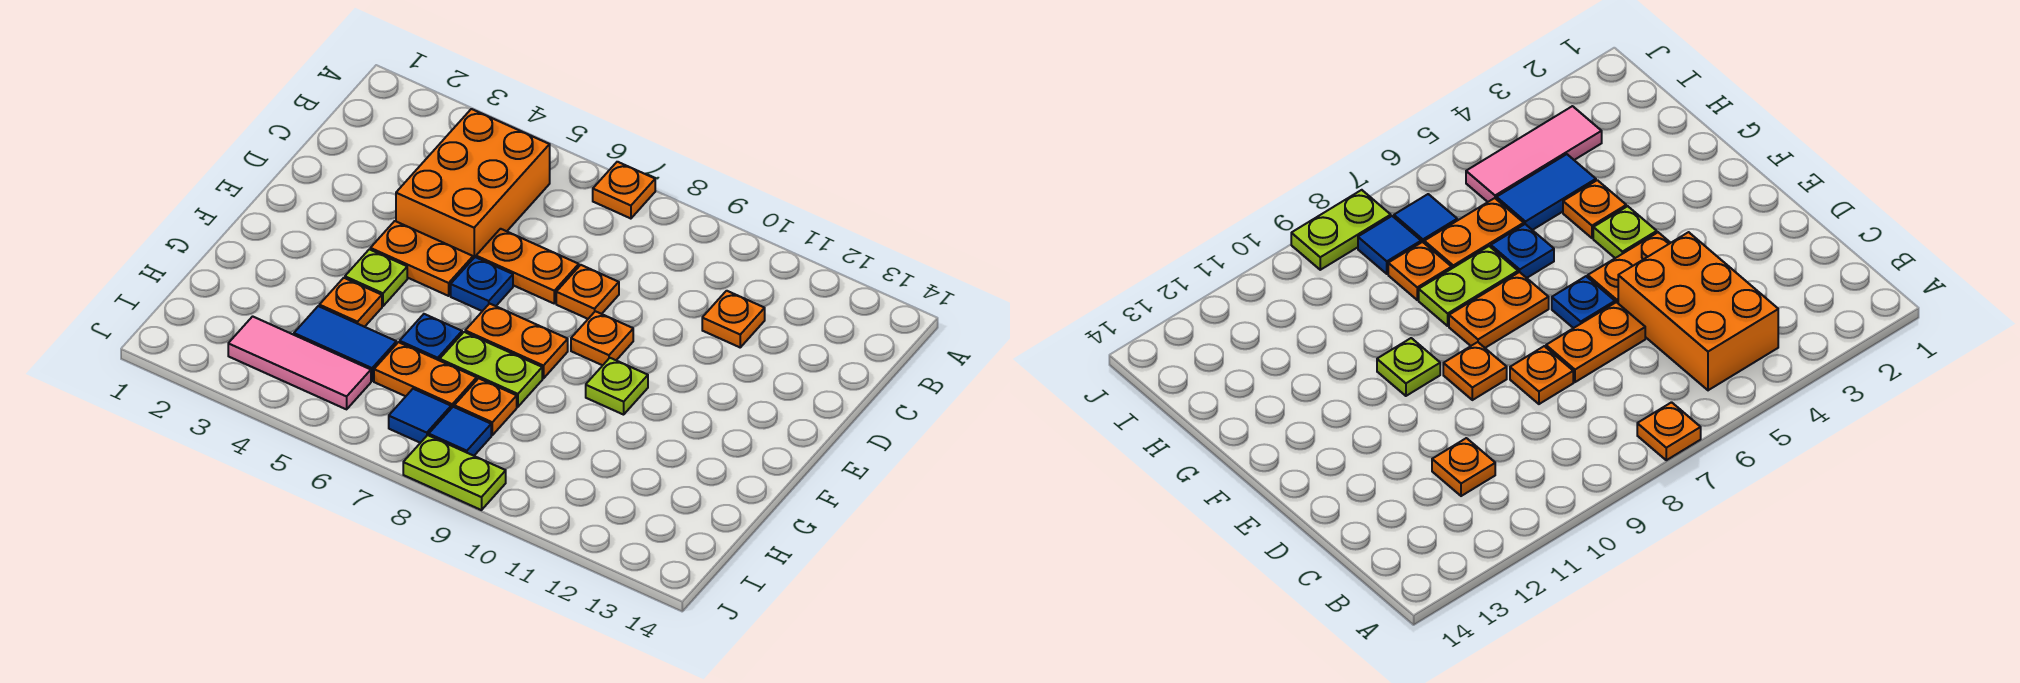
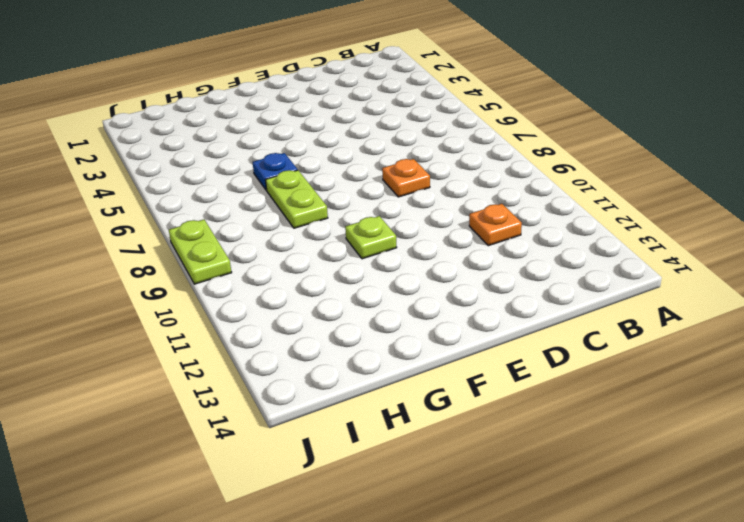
none -> orange 1x1 plate [593,162,655,219]
none -> orange 2x3 brick [396,109,550,259]
none -> orange 1x2 plate [476,229,579,303]

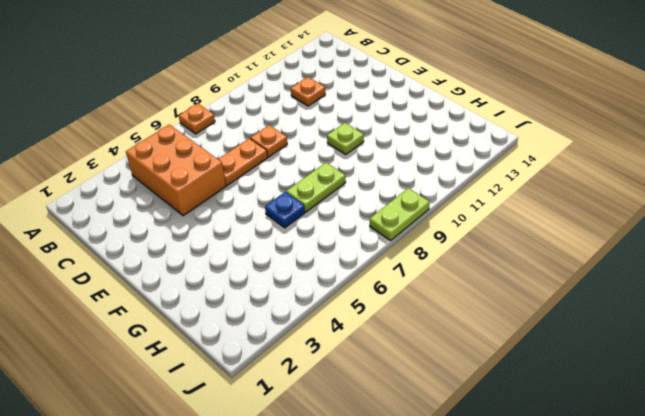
none -> orange 1x2 plate [370,221,473,296]
none -> blue 1x1 plate [451,257,513,311]
none -> orange 1x1 plate [571,311,633,365]

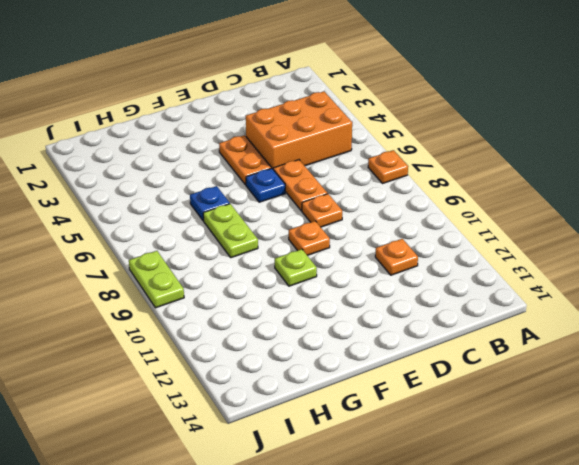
none -> lime 1x1 plate [345,249,407,306]
none -> orange 1x2 plate [465,304,568,379]
none -> orange 1x1 plate [319,278,382,327]

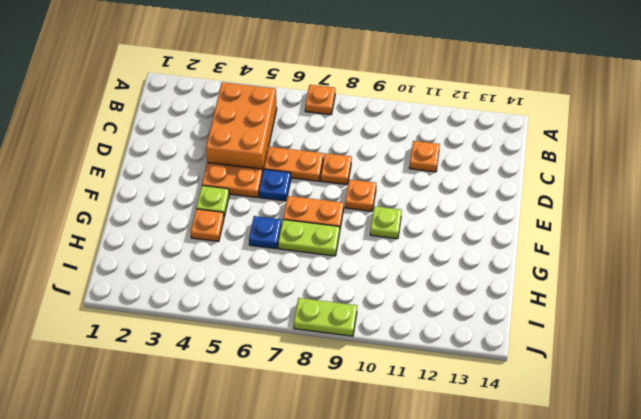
none -> blue 1x2 tile [294,306,396,381]
none -> orange 1x2 plate [374,342,477,408]
none -> orange 1x1 plate [454,378,517,435]

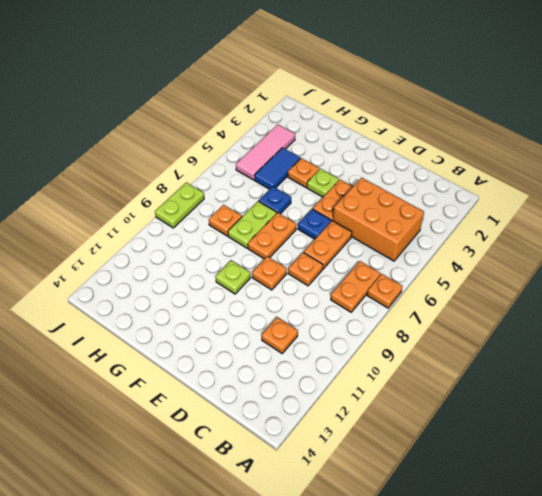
orange 1x2 plate [331,261,380,312] -> orange 1x2 plate moved to [374,342,477,408]
none -> blue 1x1 tile [389,389,451,443]
none -> blue 1x1 tile [429,407,491,456]

